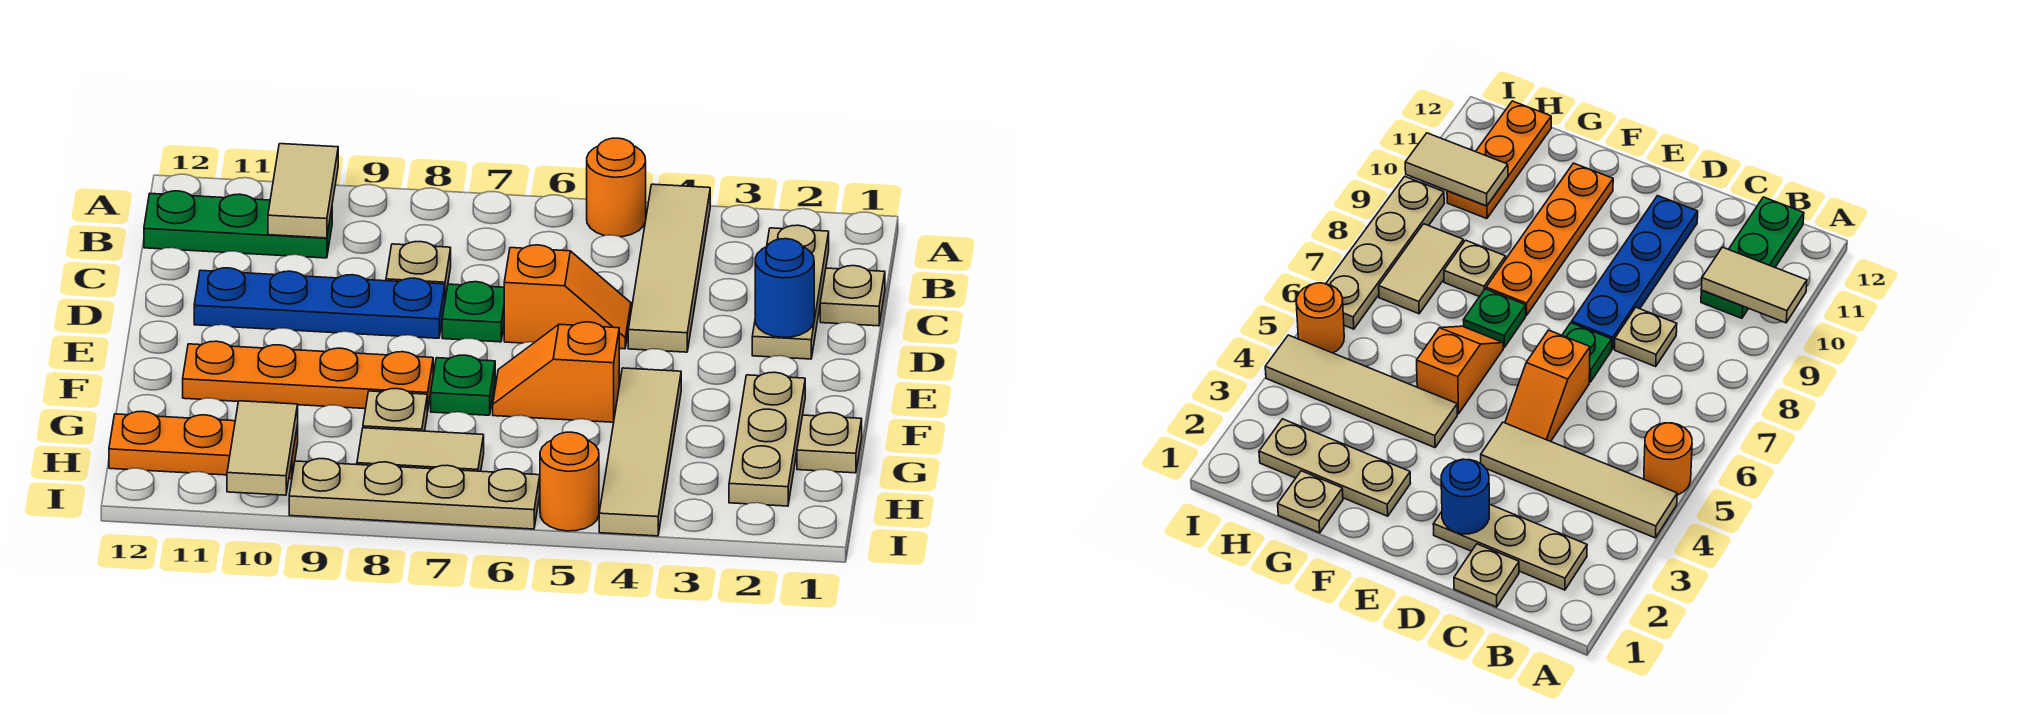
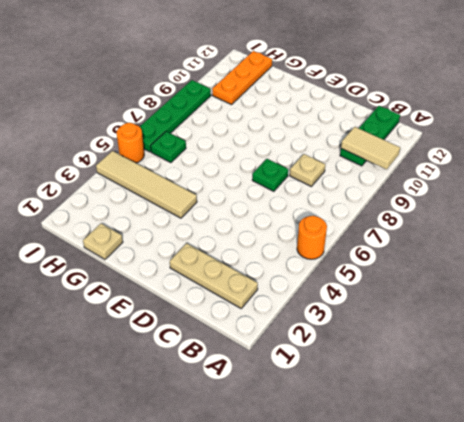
green 1x1 plate [151,131,186,163] -> green 1x1 plate moved to [431,355,495,415]
green 1x4 plate [140,80,211,152] -> tan 1x4 plate [289,459,540,529]
none -> tan 1x4 tile [628,184,710,352]
none -> tan 1x1 plate [820,266,885,326]
none -> orange 1x2 slope [504,245,631,349]

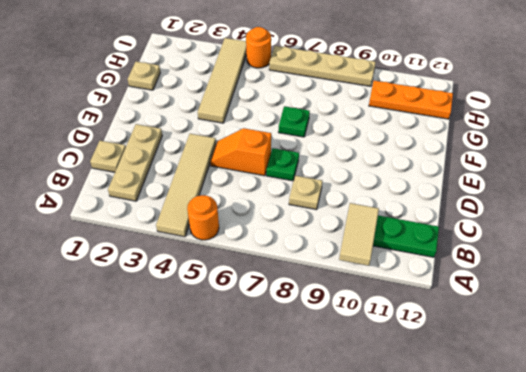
none -> blue 1x4 plate [194,268,445,338]
none -> tan 1x3 plate [729,372,805,506]
none -> orange 1x2 slope [493,322,619,422]

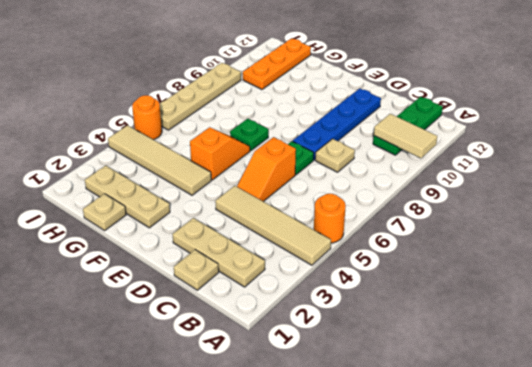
none -> orange 1x4 plate [183,341,433,412]
none -> tan 1x1 plate [363,389,427,431]
none -> tan 1x2 tile [357,428,484,471]

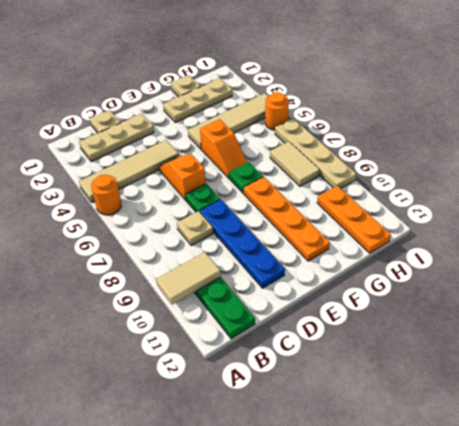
none -> tan 1x1 plate [363,389,427,431]
none -> blue 1x1 round brick [755,239,814,337]
none -> tan 1x2 tile [227,401,298,495]

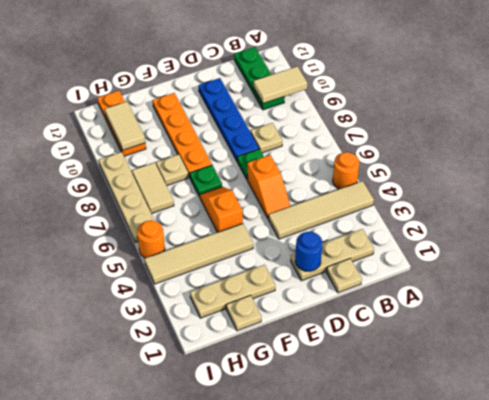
tan 1x2 tile [105,102,145,150] -> tan 1x2 tile turned to [227,401,298,495]

